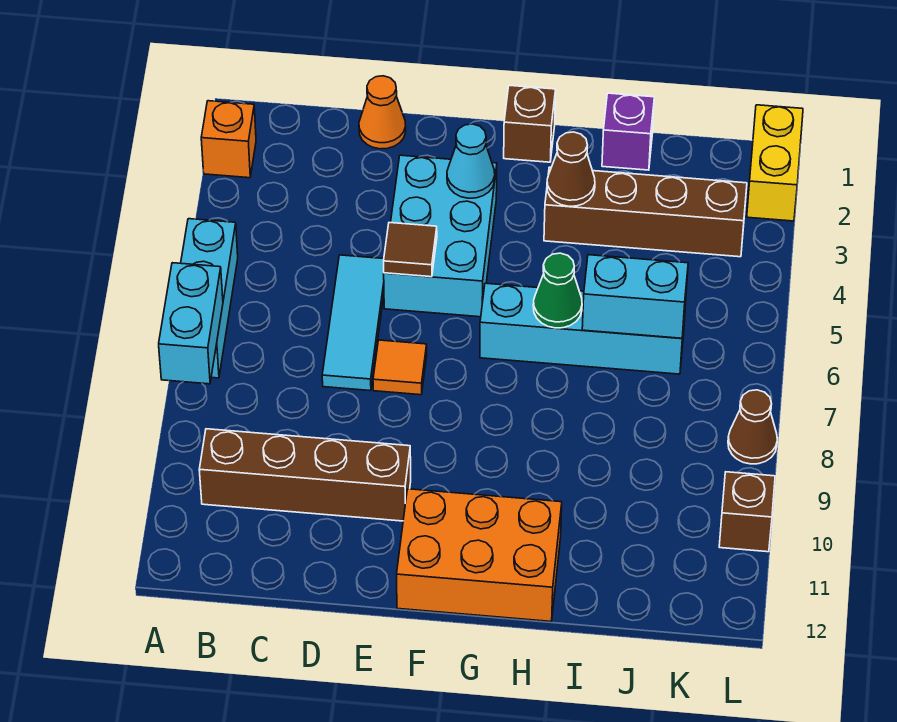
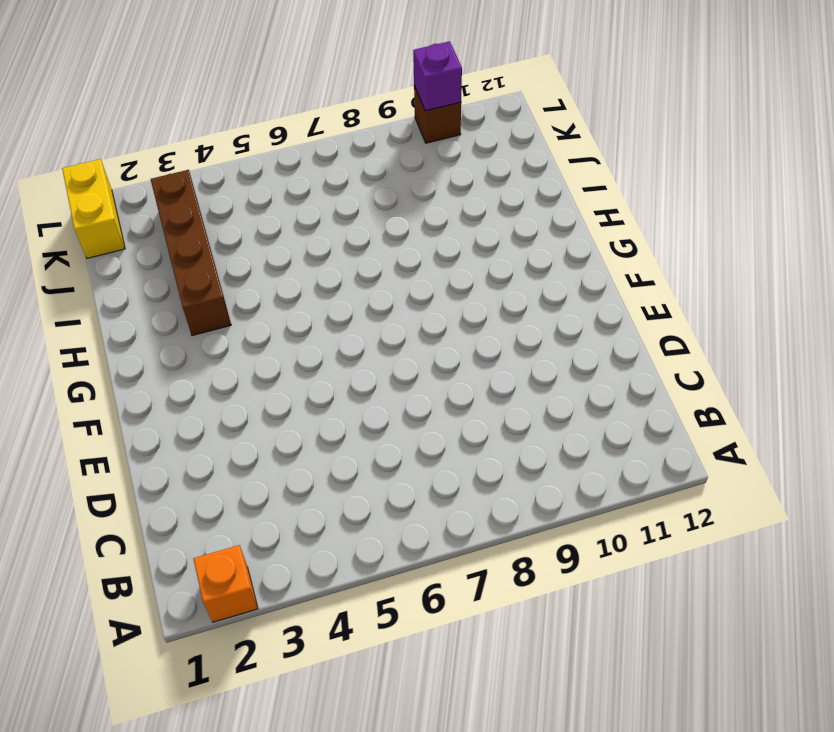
yellow 1x2 brick [62,159,125,258] -> yellow 1x2 brick turned to [747,105,803,221]
purple 1x1 brick [413,41,462,111] -> purple 1x1 brick moved to [602,93,654,170]
none -> cyan 1x3 brick [181,219,238,378]
none -> brown 1x4 brick [199,429,411,521]
none -> orange 1x1 cone [359,76,406,149]

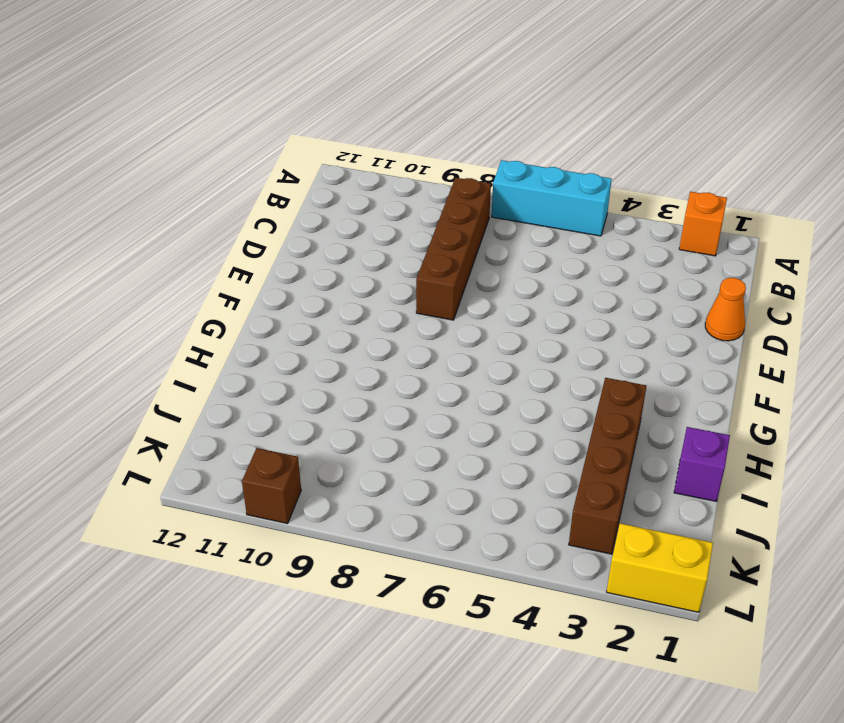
brown 1x4 brick [416,178,491,320] -> brown 1x4 brick moved to [199,429,411,521]
none -> cyan 1x3 tile [322,255,384,391]
none -> cyan 2x3 brick [384,155,497,317]
none -> orange 1x1 tile [373,340,427,395]

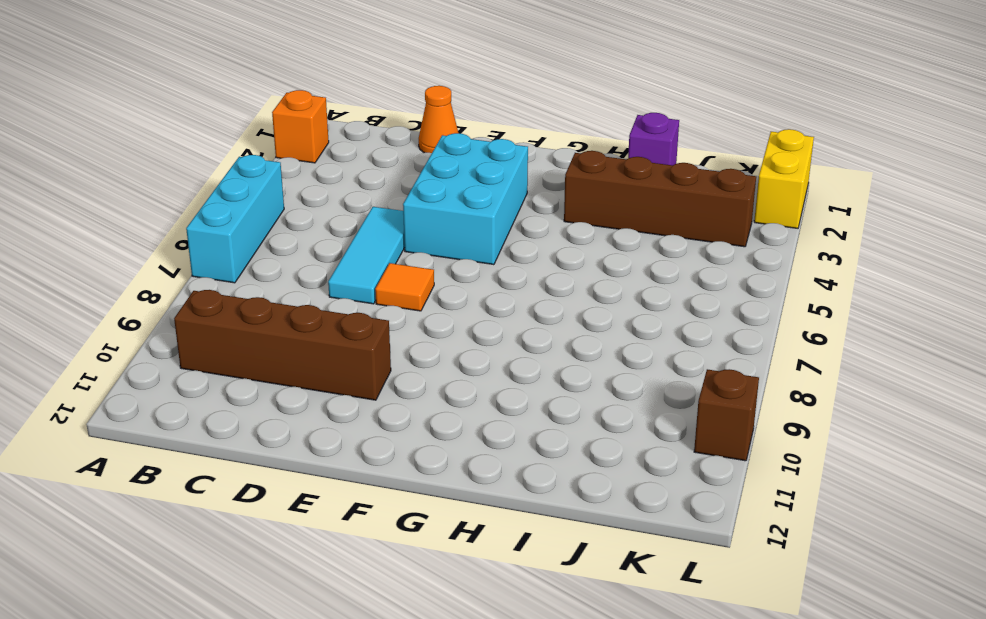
none -> orange 2x3 brick [397,489,562,621]
none -> brown 1x1 brick [504,85,556,162]
none -> cyan 1x4 brick [480,283,686,374]

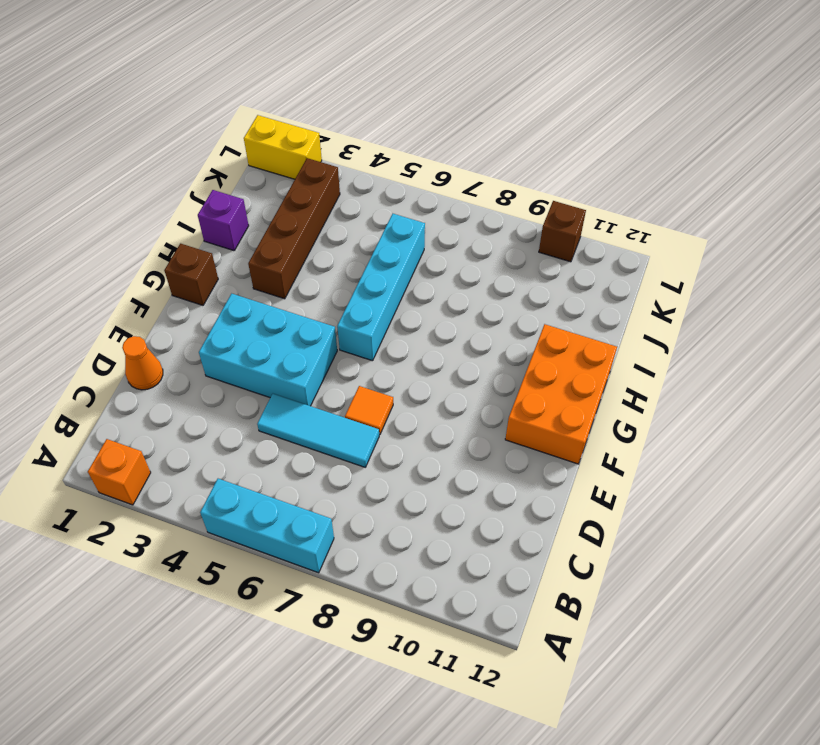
none -> brown 1x4 brick [199,429,411,521]
none -> brown 1x1 cone [728,390,777,464]
none -> cyan 1x2 brick [159,263,223,384]

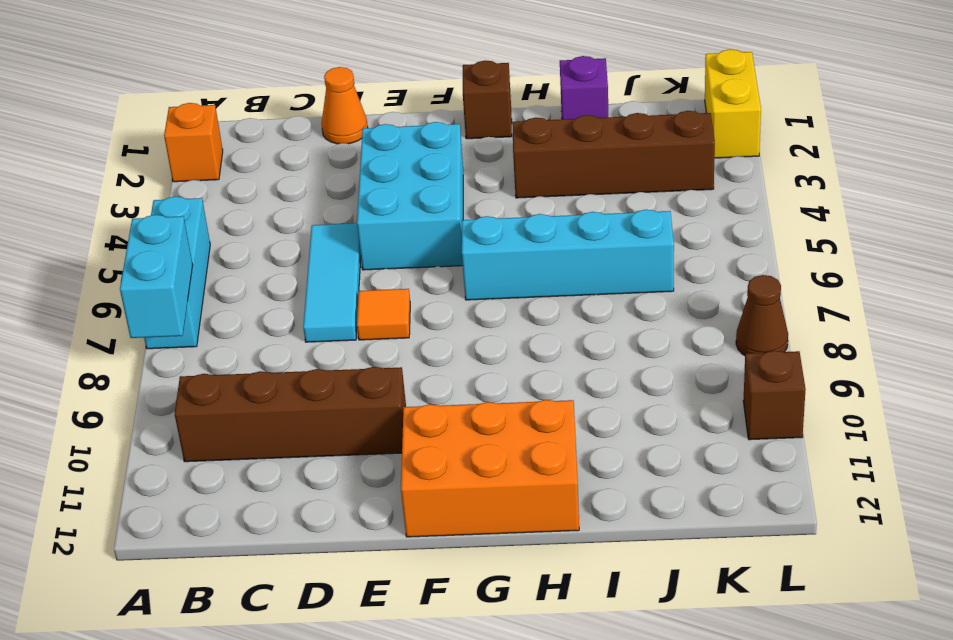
none -> brown 1x1 tile [384,223,437,277]
none -> cyan 1x1 cone [447,124,495,198]
none -> brown 1x1 cone [547,132,595,206]

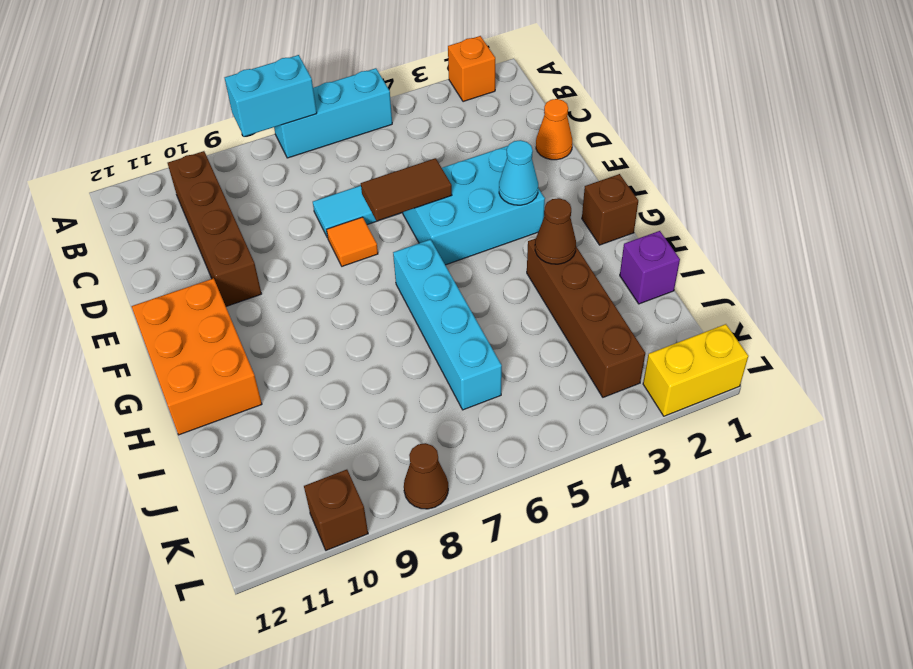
brown 1x2 tile [361,158,452,221] -> brown 1x1 tile [384,223,437,277]
none -> green 1x1 cone [533,253,582,328]
none -> cyan 1x2 brick [582,255,688,338]

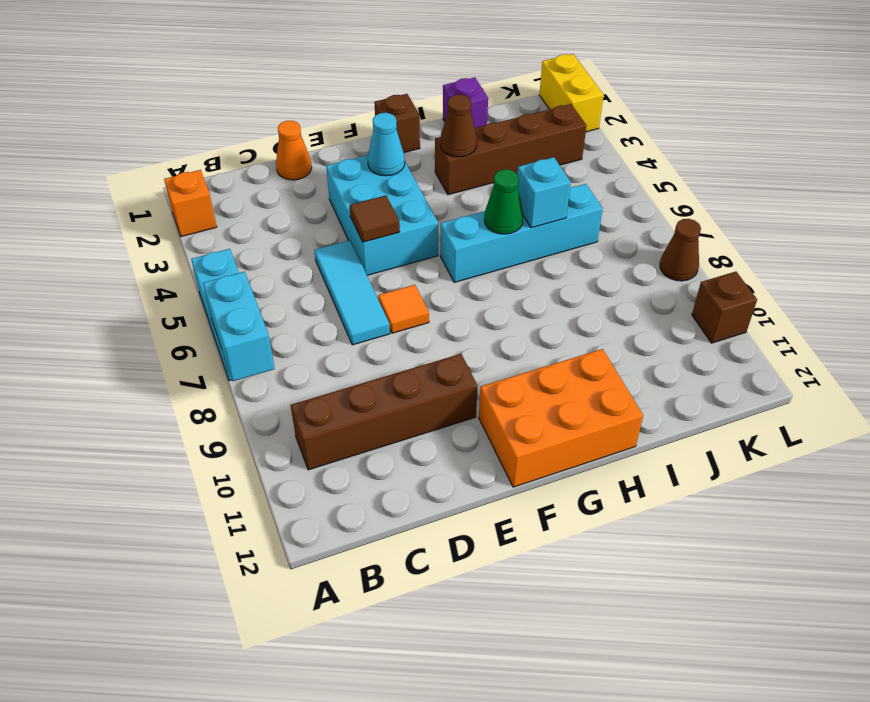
cyan 1x1 brick [518,157,571,228] -> cyan 1x2 brick [582,255,688,338]

